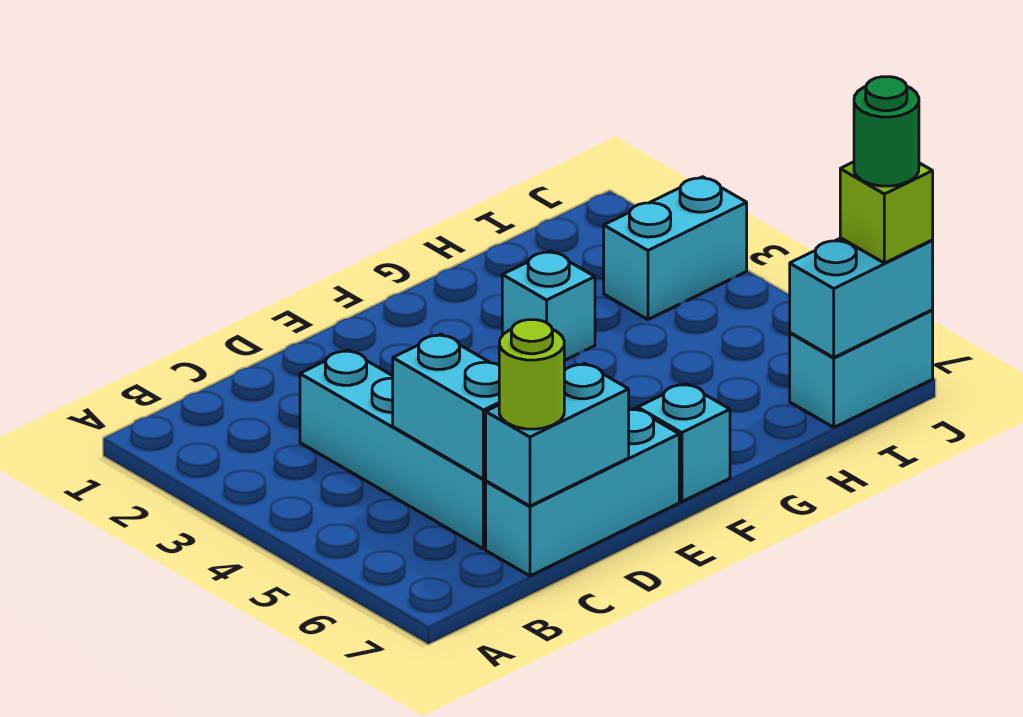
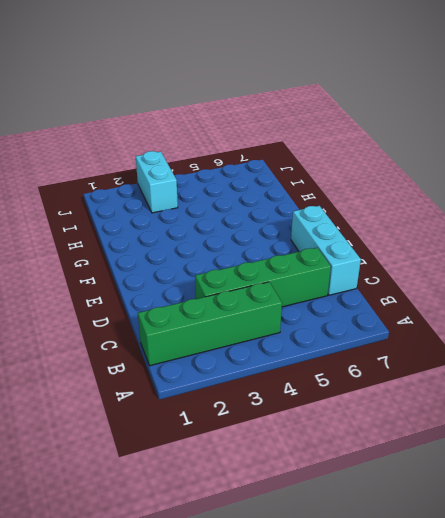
green 1x4 brick [138,282,282,366] -> none
green 1x4 brick [195,248,331,307] -> cyan 1x4 brick [300,350,486,549]
none -> cyan 1x1 brick [638,384,730,502]
none -> cyan 1x1 brick [502,251,595,361]
none -> cyan 1x2 brick [790,310,933,427]

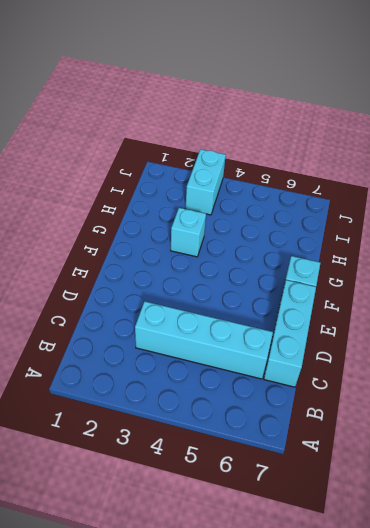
none -> cyan 1x2 brick [790,310,933,427]
none -> cyan 1x2 brick [393,334,499,479]
none -> cyan 1x2 brick [486,363,629,506]

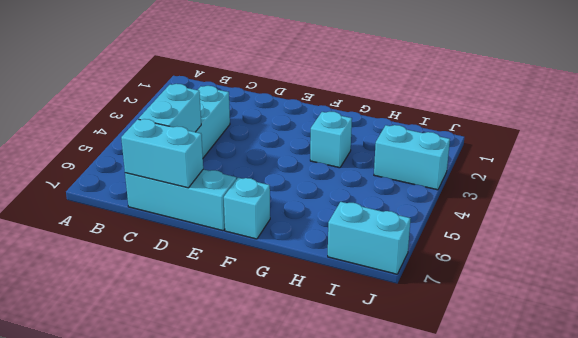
none -> cyan 1x2 brick [790,238,933,357]
none -> lime 1x1 round brick [499,320,564,429]
none -> lime 1x1 brick [840,162,933,263]

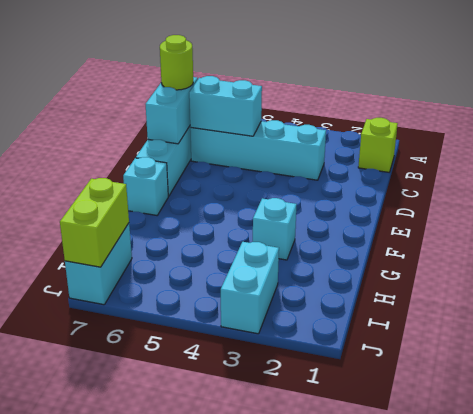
lime 1x1 brick [358,118,398,172] -> lime 1x1 brick moved to [840,162,933,263]
lime 1x2 brick [60,178,129,267] -> cyan 1x2 brick [790,238,933,357]
none -> green 1x1 round brick [854,77,919,186]

